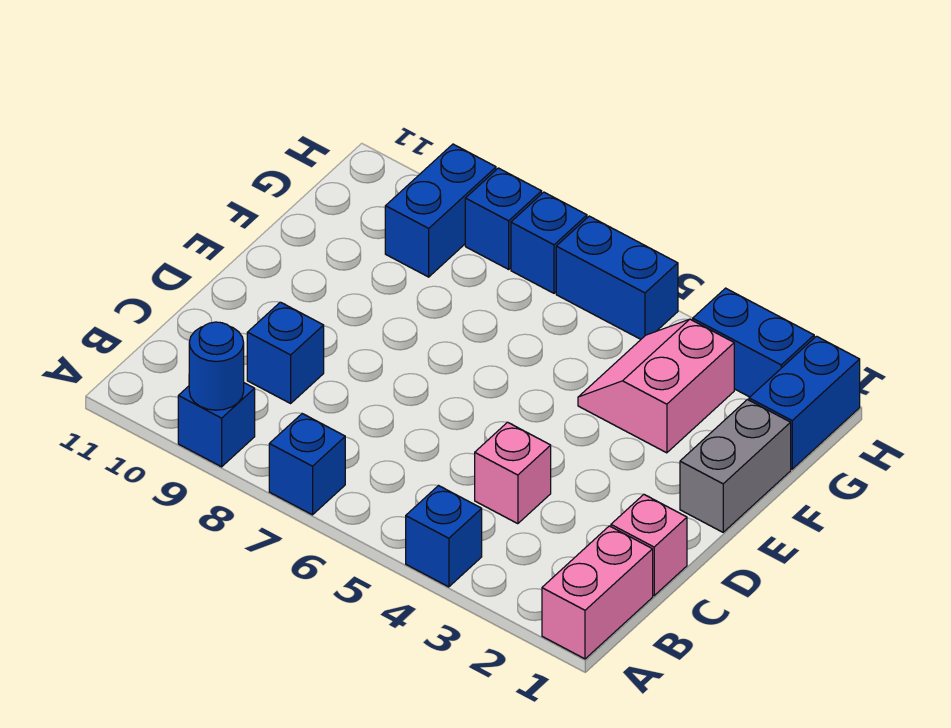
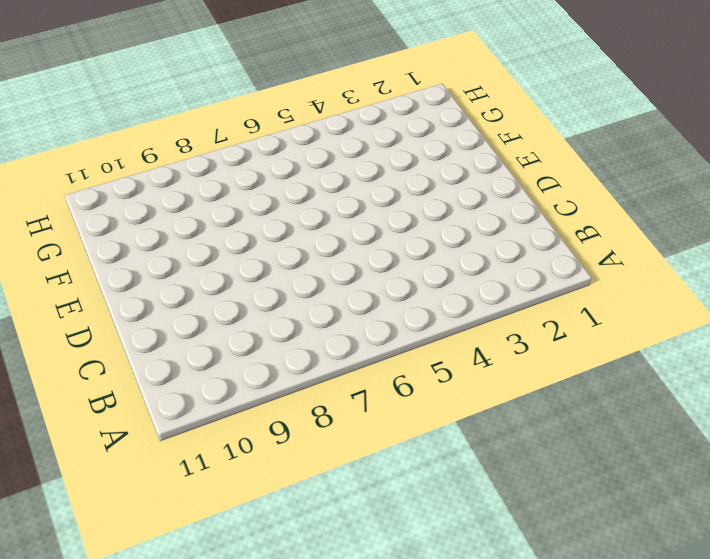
none -> pink 1x2 brick [542,526,653,659]
none -> blue 1x1 brick [406,486,482,587]
none -> blue 1x1 brick [269,414,345,515]

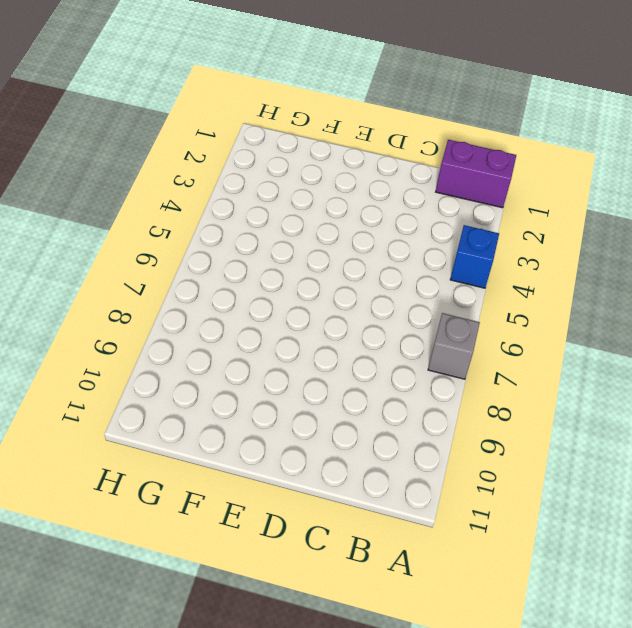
purple 1x2 brick [436,140,516,208] -> pink 1x2 brick [542,526,653,659]
grey 1x1 brick [428,313,480,379] -> blue 1x1 brick [269,414,345,515]
none -> blue 1x1 brick [178,383,255,467]
none -> pink 1x1 brick [611,495,687,596]
none -> pink 1x1 brick [475,422,551,524]

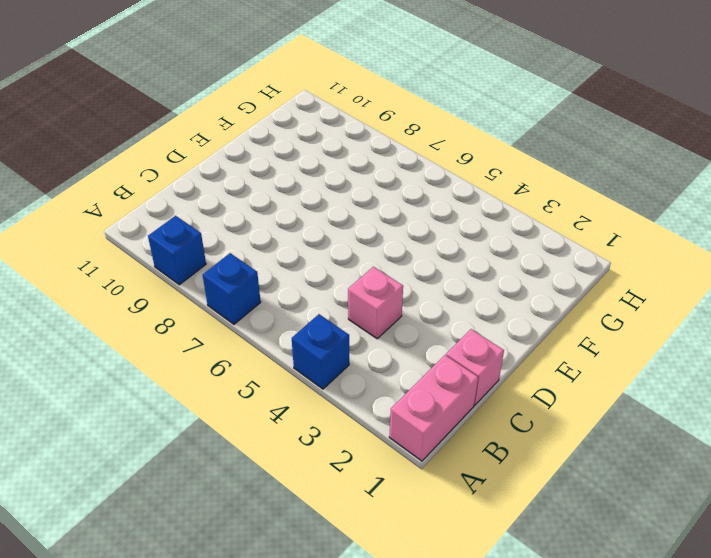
none -> blue 1x1 brick [247,302,324,403]
none -> grey 1x2 brick [680,400,791,532]
none -> pink 2x2 slope [578,319,734,453]

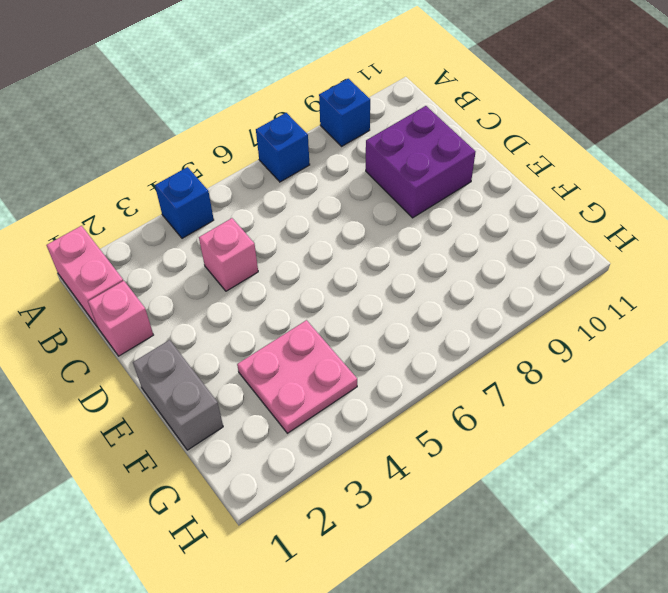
purple 2x2 brick [366,106,475,218] -> blue 1x1 brick [247,302,324,403]
pink 2x2 plate [237,320,357,433] -> pink 2x2 slope [578,319,734,453]
none -> blue 1x2 brick [749,336,860,469]
none -> blue 1x2 brick [385,144,496,277]
none -> blue 1x2 brick [693,288,814,397]

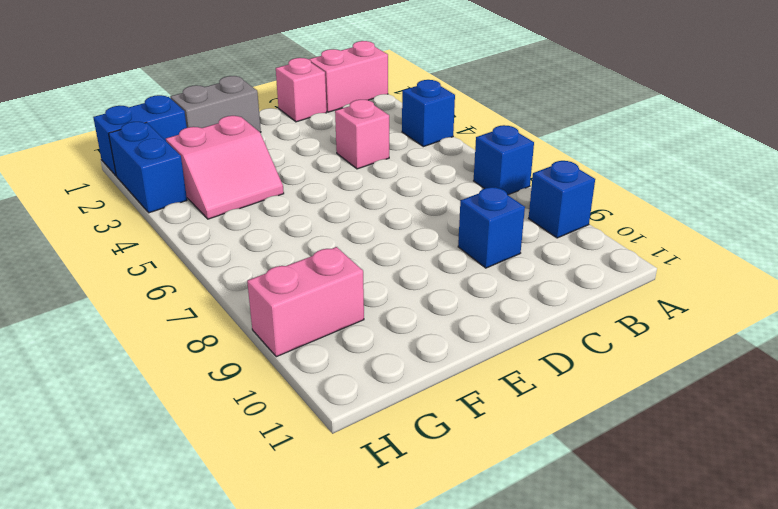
pink 1x2 brick [247,247,364,357] -> blue 1x2 brick [385,144,496,277]
none -> blue 1x2 brick [556,216,678,339]
none -> blue 1x1 brick [511,192,587,293]
none -> blue 1x1 brick [465,168,542,269]

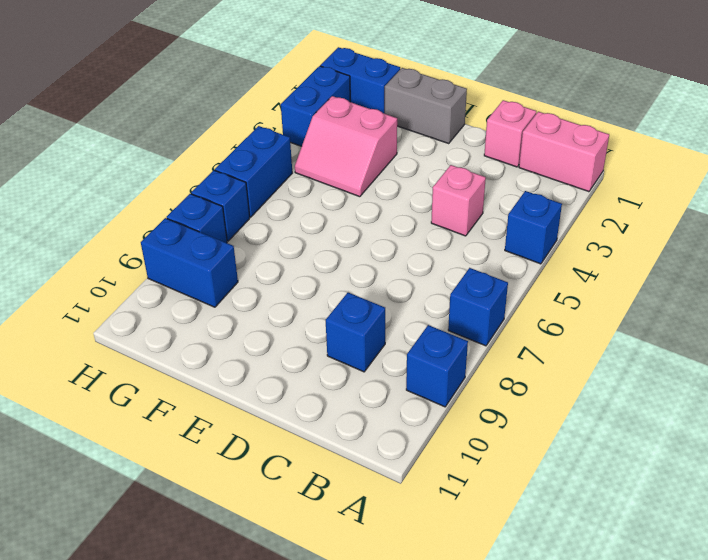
none -> blue 1x1 round brick [189,322,244,410]

